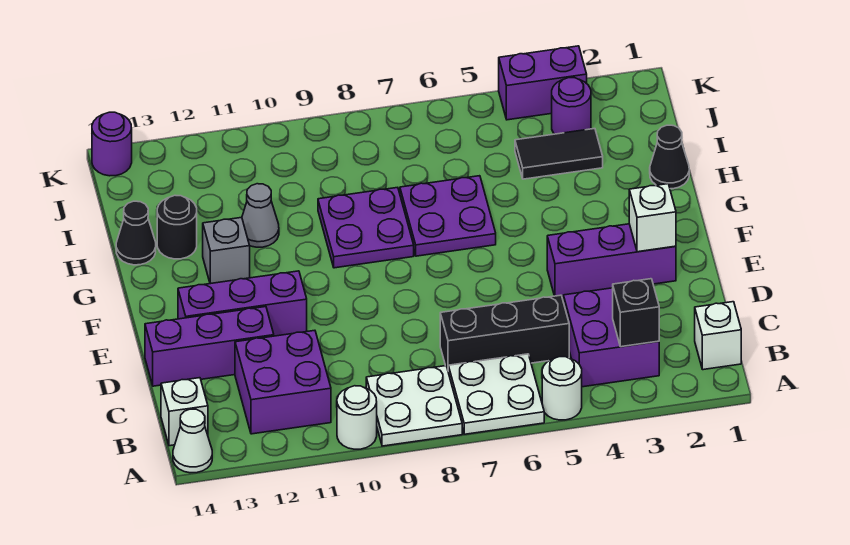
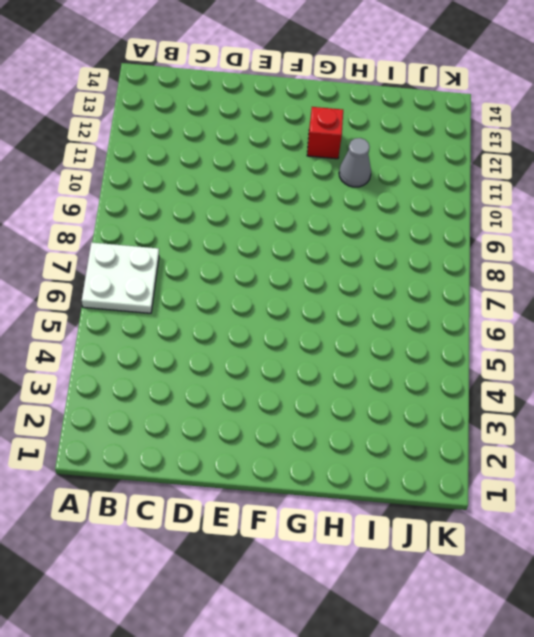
red 1x1 brick [307,107,343,159] -> grey 1x1 brick [203,217,250,284]
none -> white 1x1 round brick [542,357,582,420]
none -> white 2x2 plate [366,366,462,446]
none -> white 1x1 round brick [337,386,377,449]

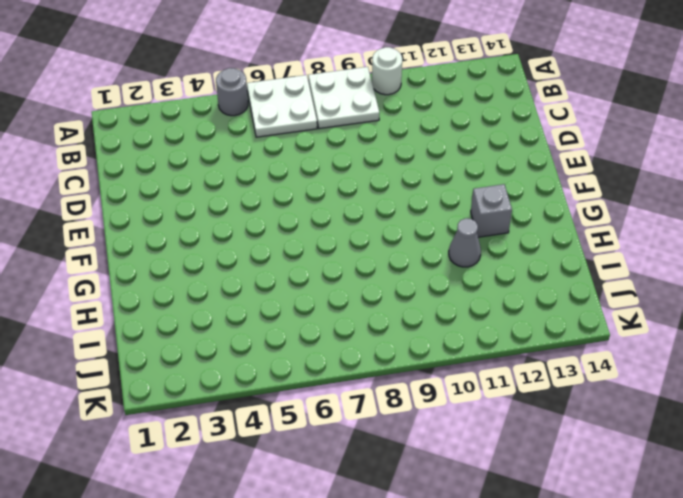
grey 1x1 round brick [216,68,248,116] -> white 1x1 round brick [542,357,582,420]
none -> white 1x1 cone [173,409,212,473]
none -> white 1x1 brick [695,302,741,370]
none -> purple 2x2 brick [563,288,659,387]

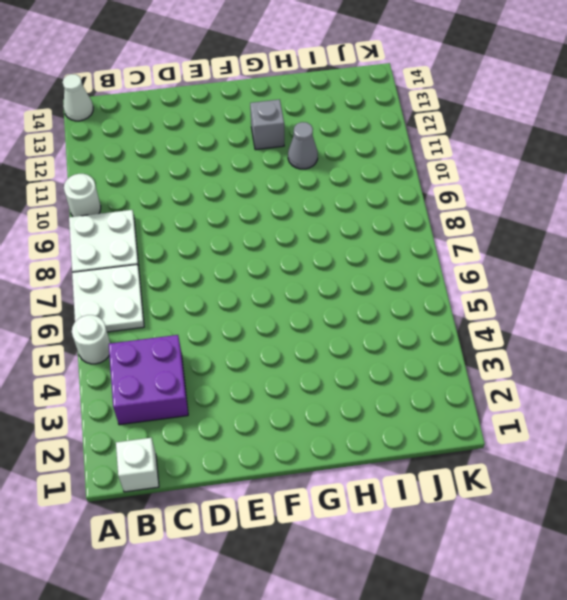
none -> purple 2x2 brick [235,330,331,434]
none -> white 1x1 brick [161,378,208,446]
none -> black 1x3 brick [440,295,569,369]

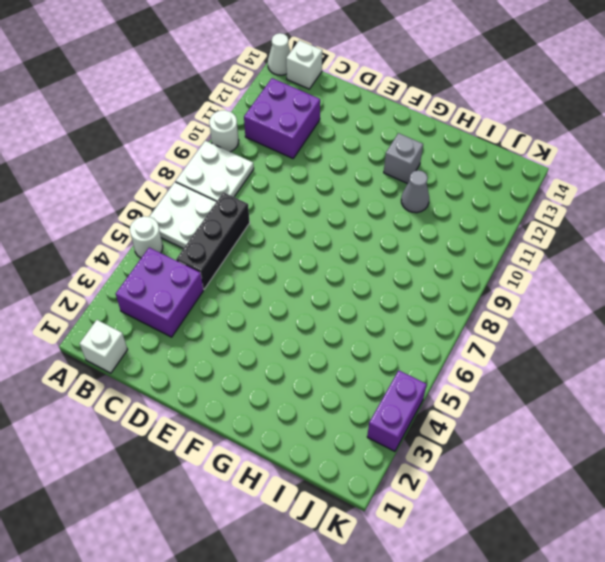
none -> purple 1x3 brick [145,307,274,386]
none -> purple 1x3 brick [547,224,676,297]
none -> purple 1x3 brick [178,271,307,336]

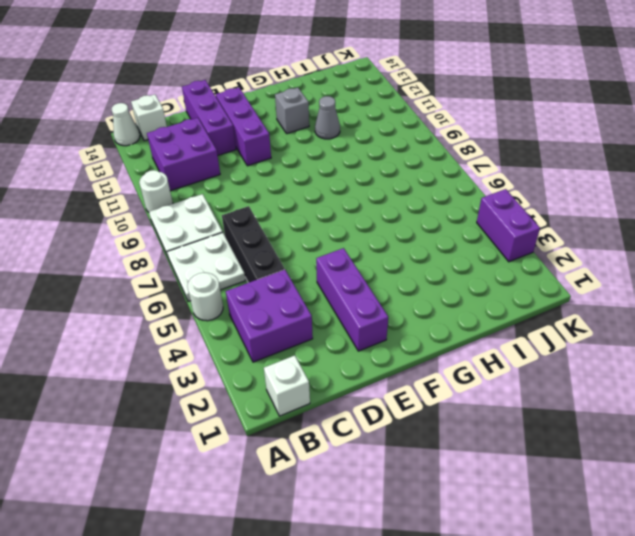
none -> purple 2x2 plate [400,176,496,256]
none -> purple 2x2 plate [318,187,414,268]
none -> black 1x1 cone [650,125,689,189]

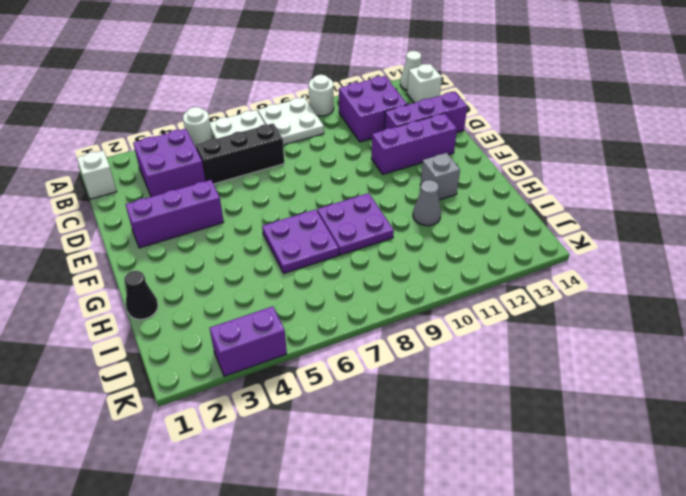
none -> black 1x1 round brick [157,195,197,259]
none -> black 1x1 cone [116,201,156,265]
none -> black 1x2 tile [515,129,603,179]

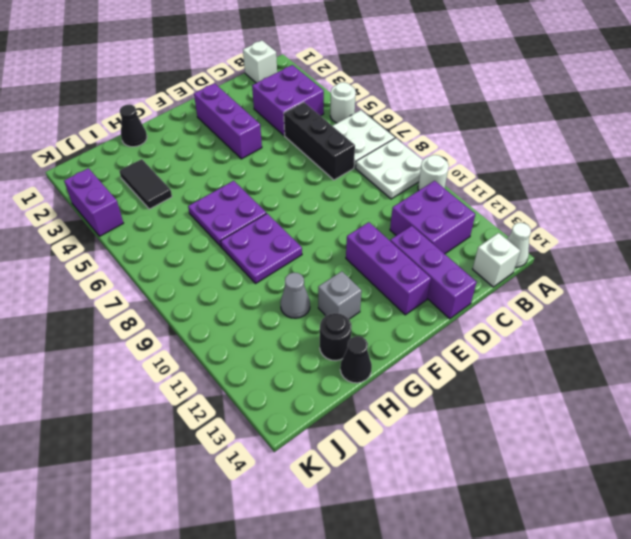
none -> purple 1x1 round brick [552,78,591,134]
none -> purple 1x1 round brick [92,112,132,176]
none -> black 1x1 brick [613,279,659,347]

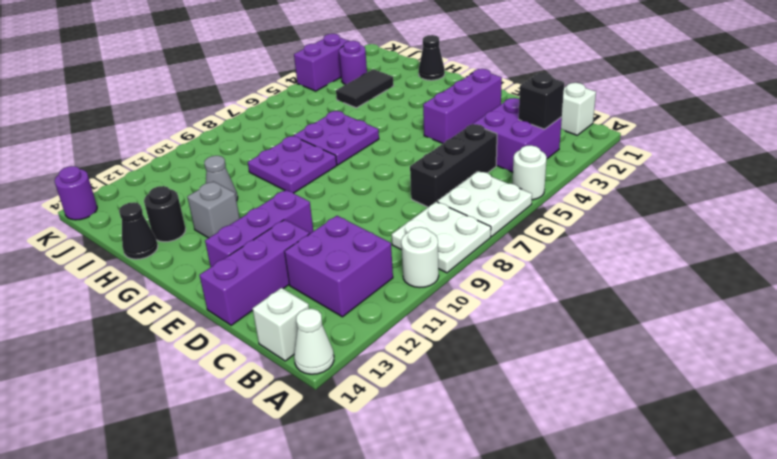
none -> white 1x1 brick [629,184,676,252]

